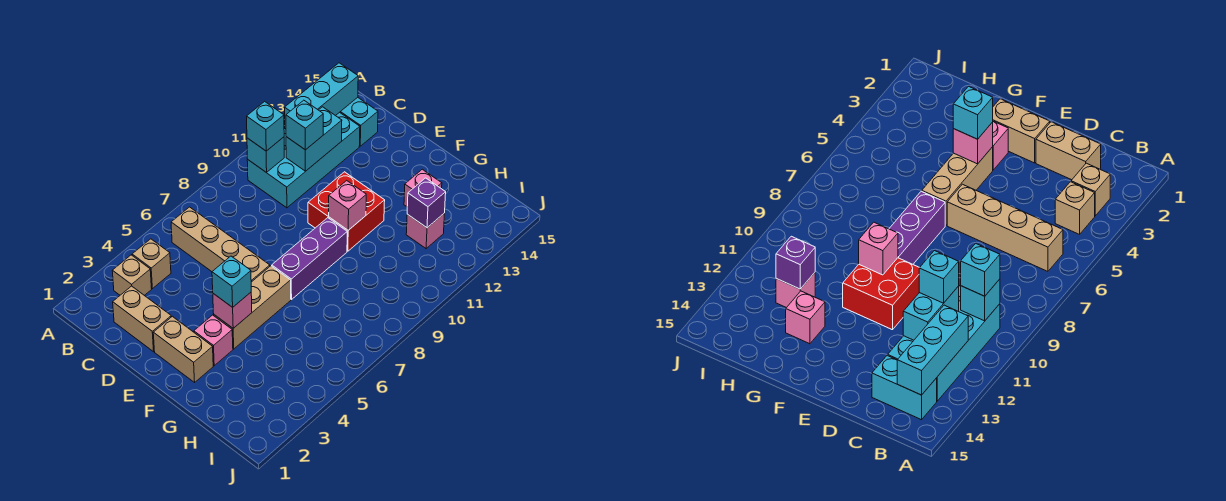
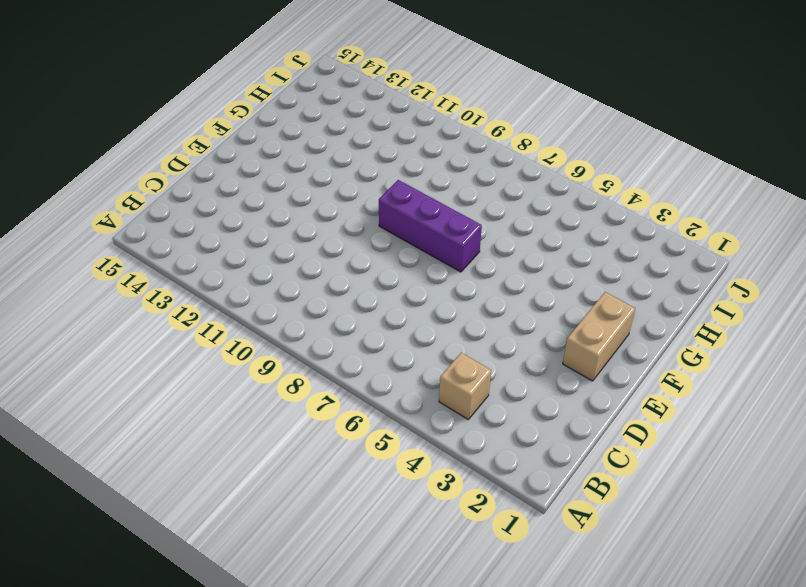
none -> tan 1x1 brick [112,255,152,295]
none -> tan 1x4 brick [171,207,270,282]
none -> cyan 2x4 brick [247,112,360,208]

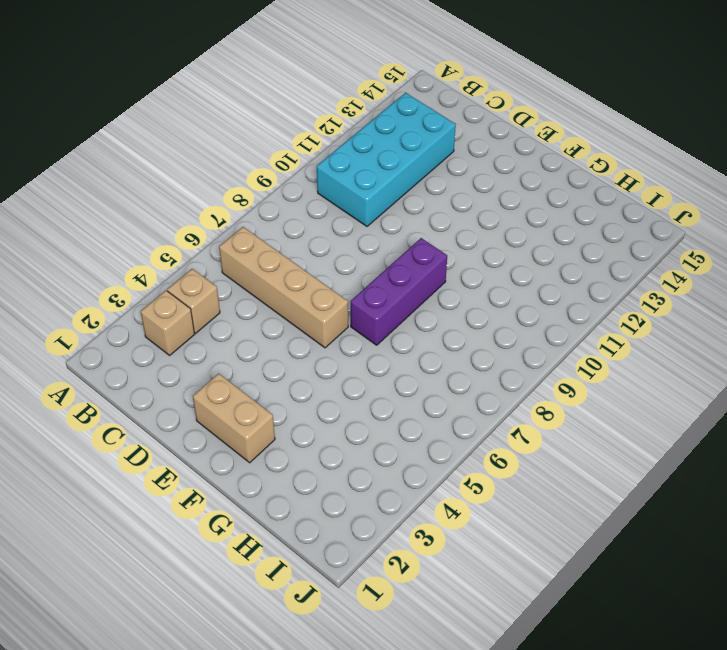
none -> cyan 1x2 brick [340,97,378,146]
none -> tan 1x2 brick [113,286,171,352]
none -> red 2x2 brick [308,172,385,251]

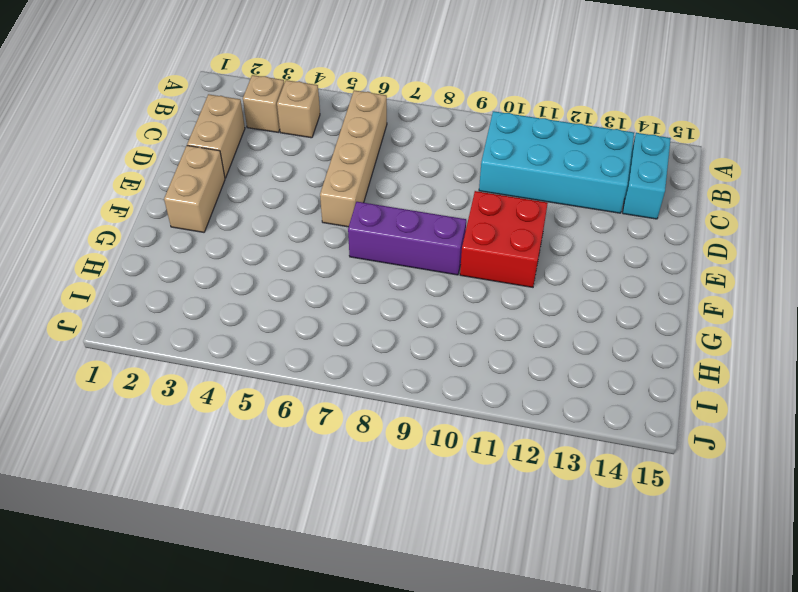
none -> pink 1x1 brick [194,315,233,366]
none -> tan 1x3 brick [214,266,291,349]
none -> pink 1x1 brick [404,169,442,207]

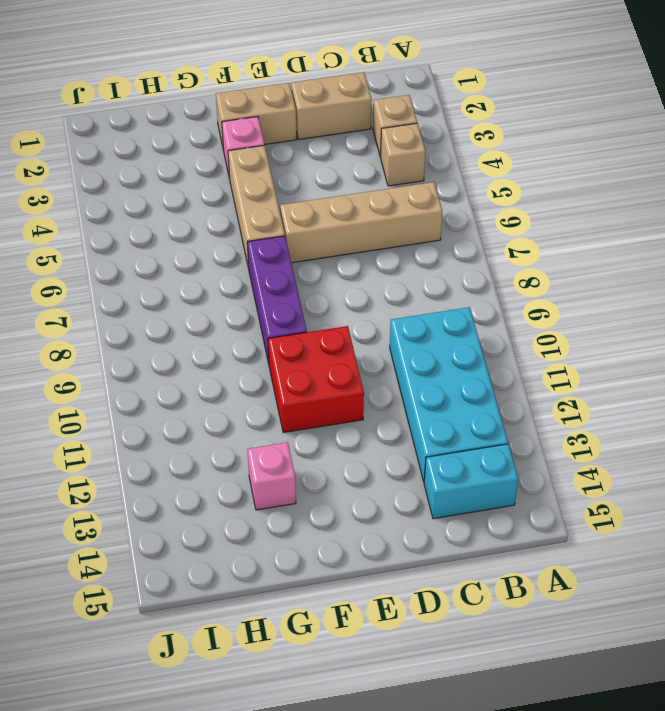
none -> pink 1x1 brick [406,213,445,249]
none -> cyan 1x1 brick [247,137,284,173]
none -> cyan 1x3 brick [285,63,358,129]

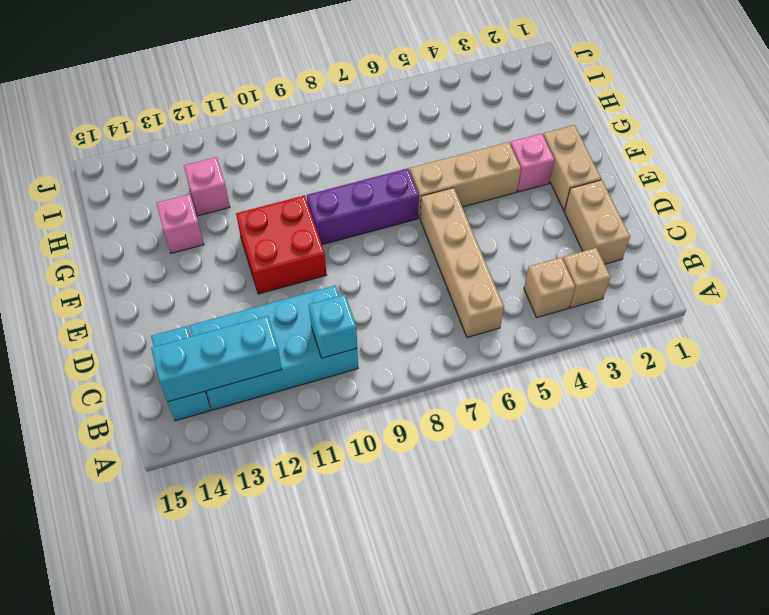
none -> cyan 1x2 brick [286,107,342,171]
none -> pink 1x1 brick [213,292,252,328]
none -> pink 1x1 brick [329,181,366,230]

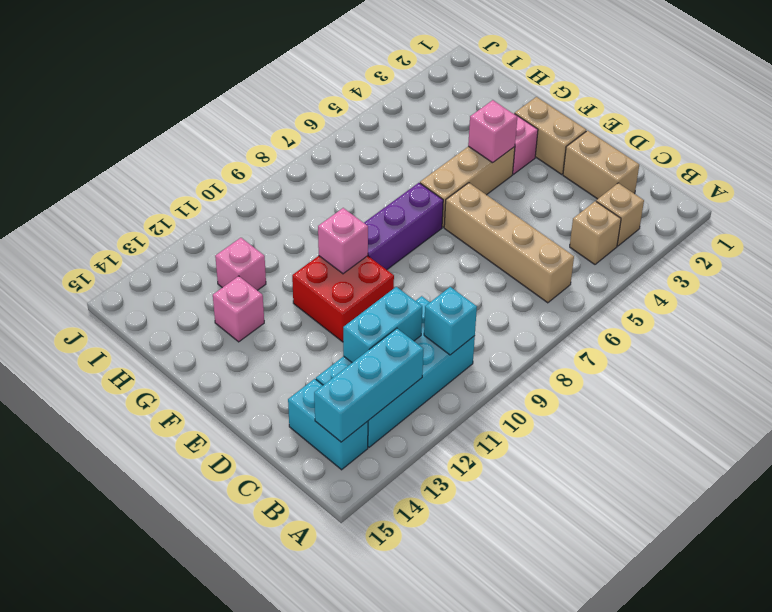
none -> purple 1x1 brick [407,178,446,228]
none -> cyan 1x1 brick [247,101,284,151]
none -> cyan 1x1 brick [286,100,323,150]

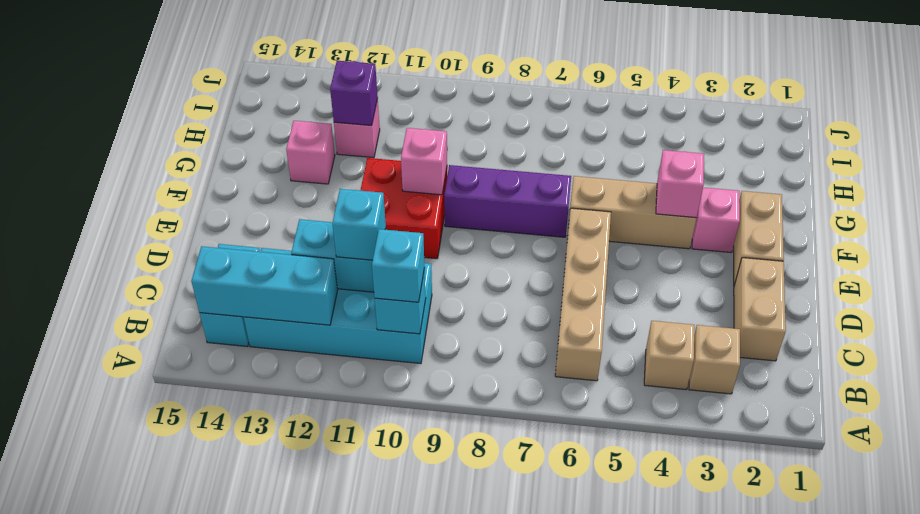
none -> cyan 1x1 brick [212,256,251,307]

